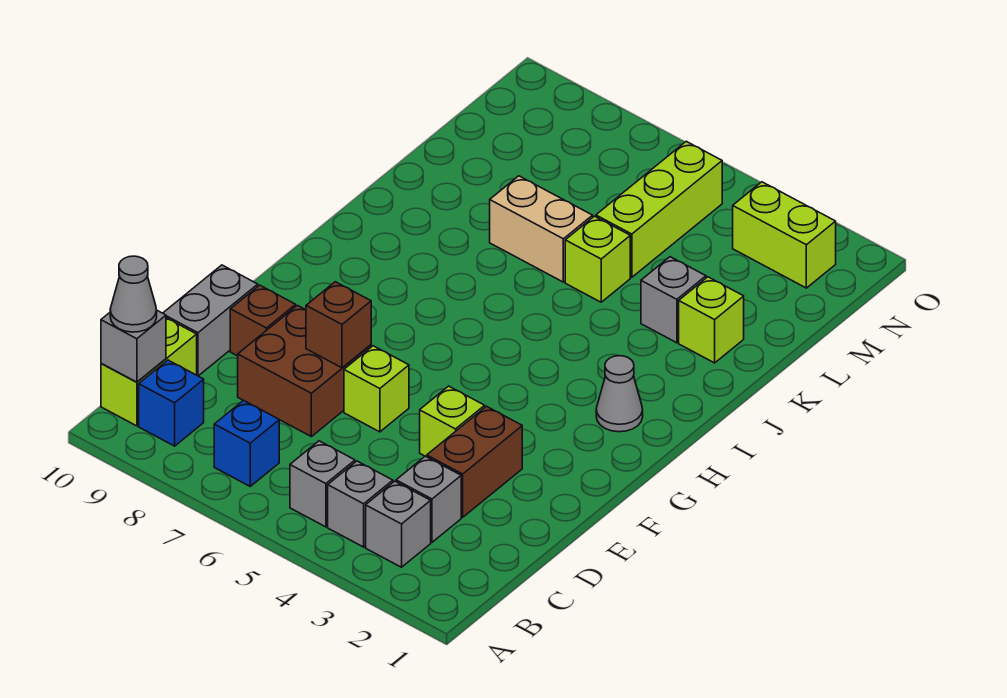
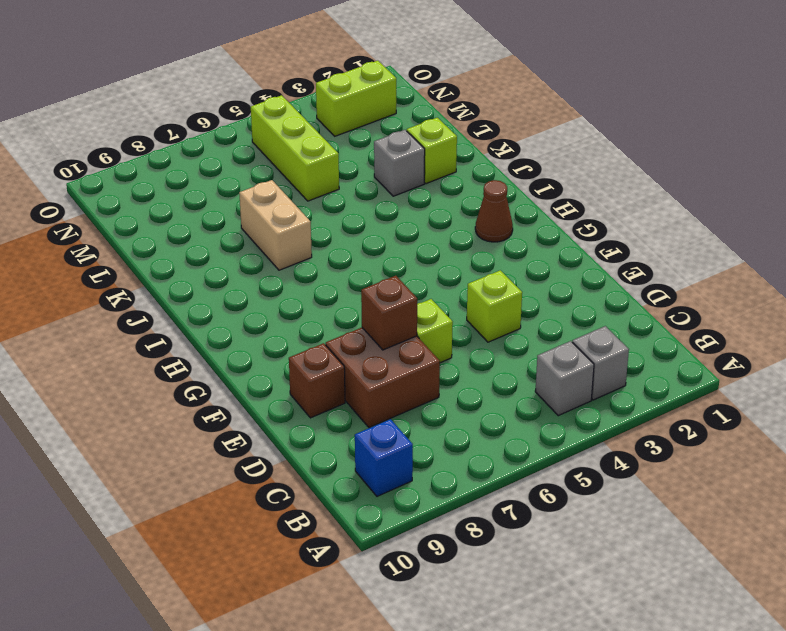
brown 1x1 cone [475,180,513,242] -> grey 1x1 cone [596,356,643,432]
tan 1x2 brick [239,180,312,270] -> tan 1x2 brick turned to [490,176,593,282]
none -> grey 1x1 brick [290,441,355,527]
none -> blue 1x1 brick [214,400,279,486]
none -> lime 1x2 brick [101,318,197,426]

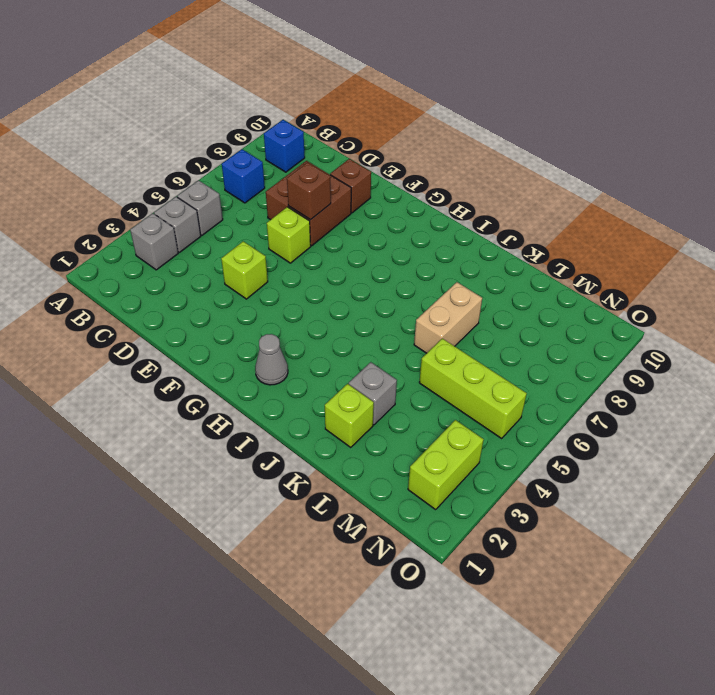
none -> lime 1x2 brick [101,318,197,426]
none -> grey 1x1 brick [396,456,461,542]
none -> brown 1x2 brick [427,406,522,517]

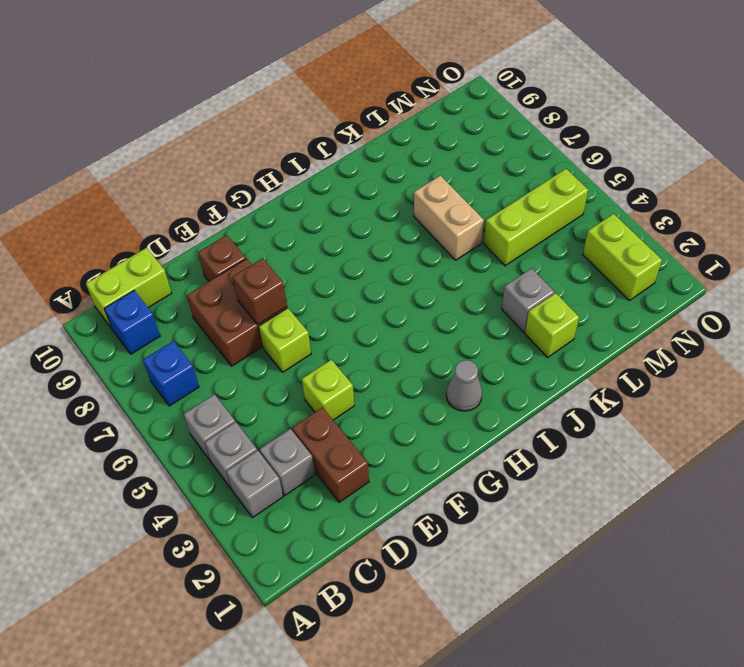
brown 1x2 brick [292,407,369,503] -> brown 1x2 brick turned to [427,406,522,517]
none -> grey 1x2 brick [163,265,258,376]
none -> lime 1x1 brick [565,216,630,302]
none -> grey 1x1 brick [101,311,166,382]

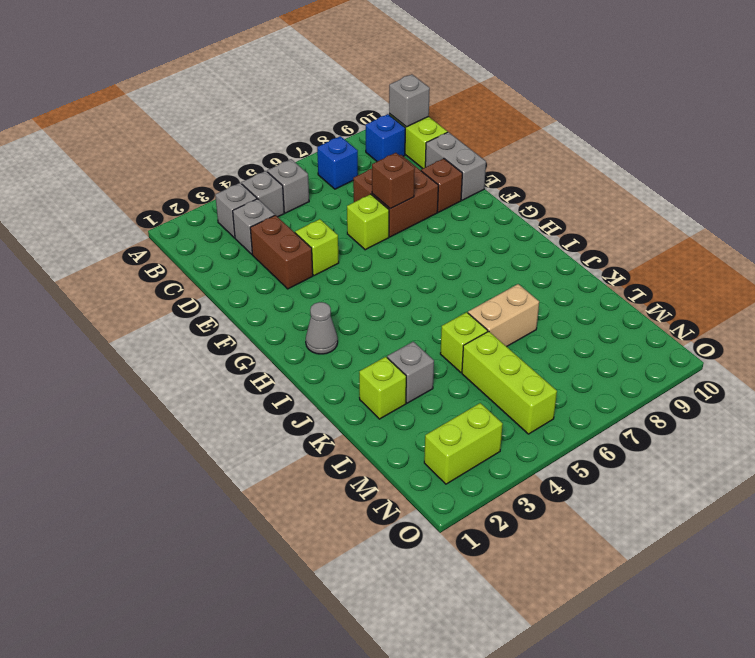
none -> grey 1x1 cone [110,256,157,332]

